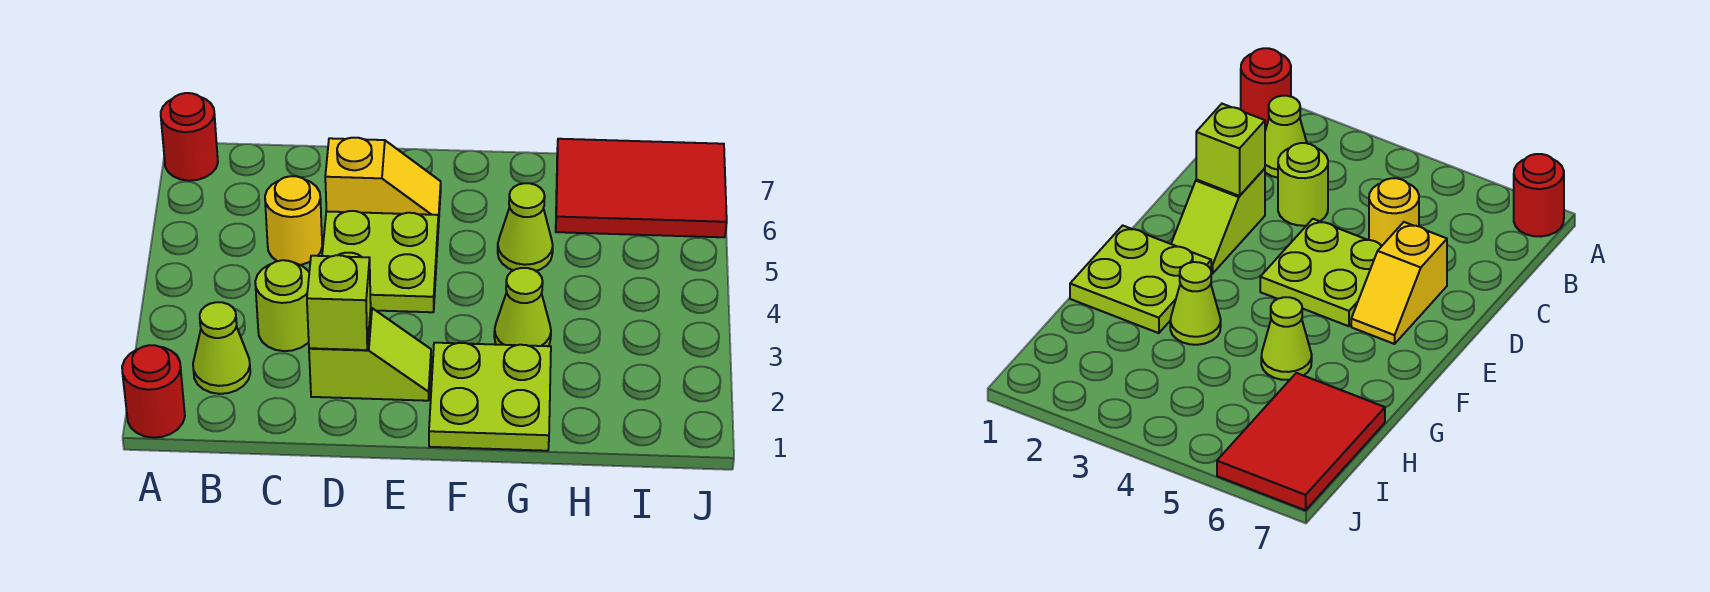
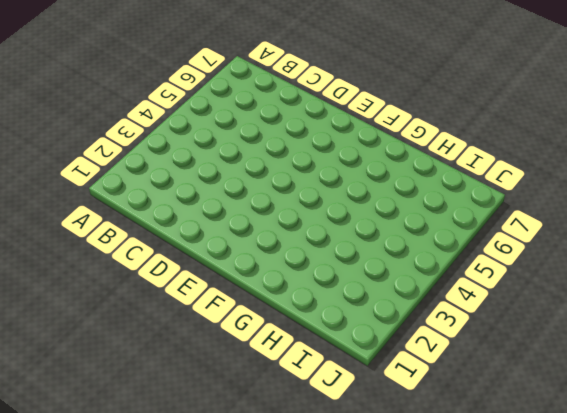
none -> red 1x1 round brick [122,345,185,438]
none -> red 1x1 round brick [161,93,218,181]
none -> lime 1x1 cone [193,302,250,394]

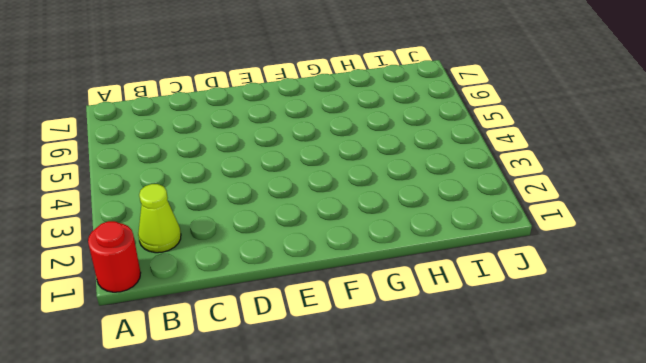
none -> red 1x1 round brick [161,93,218,181]
none -> lime 1x1 round brick [255,260,309,351]
none -> yellow 1x1 round brick [265,176,322,265]

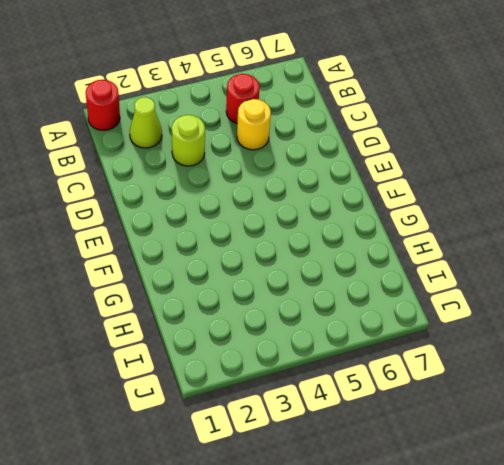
red 1x1 round brick [226,74,260,123] -> red 1x1 round brick moved to [161,93,218,181]
none -> lime 1x2 slope [309,308,431,401]
none -> lime 2x2 plate [322,211,438,312]
none -> yellow 1x2 slope [325,138,441,228]

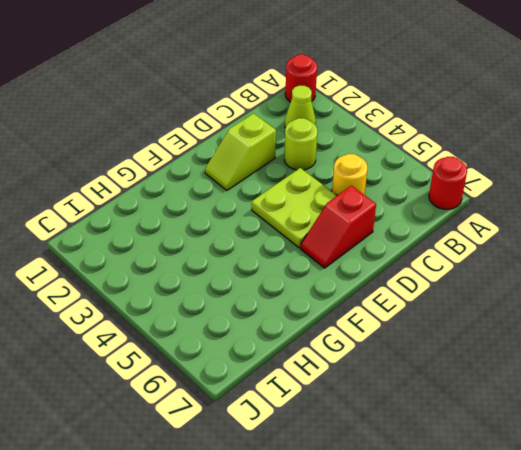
red 1x2 slope [301,186,376,268] -> yellow 1x2 slope [325,138,441,228]
none -> lime 2x2 plate [429,343,551,451]
none -> lime 1x1 cone [494,268,551,346]
none -> lime 1x1 cone [498,183,553,271]

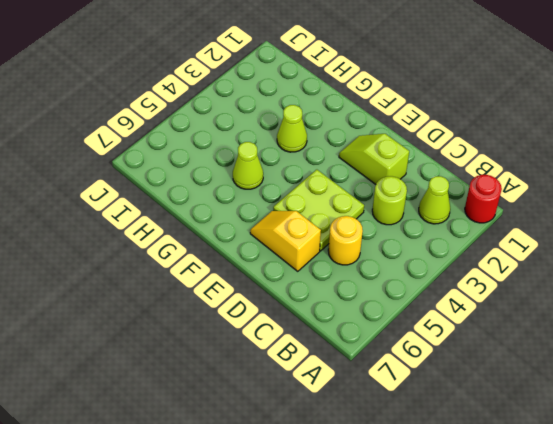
none -> red 1x1 round brick [161,93,218,181]
none -> lime 2x2 plate [429,343,551,451]
none -> red 2x3 tile [556,139,727,237]

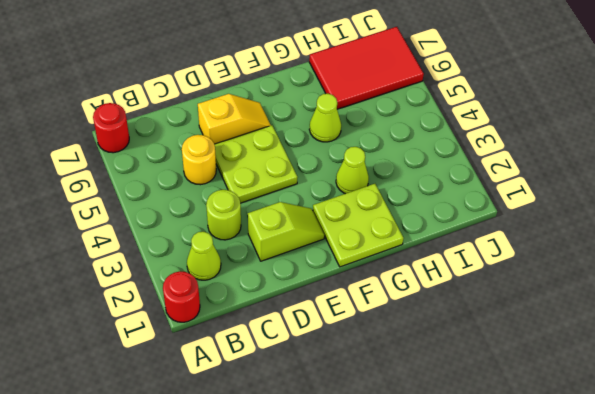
none -> lime 1x1 brick [307,255,371,350]

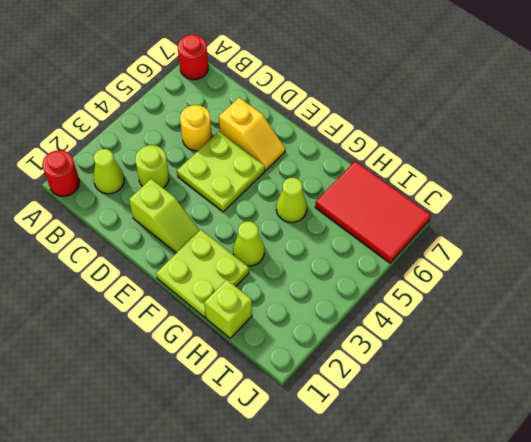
lime 1x1 brick [204,280,252,338] -> lime 1x1 brick moved to [307,255,371,350]

